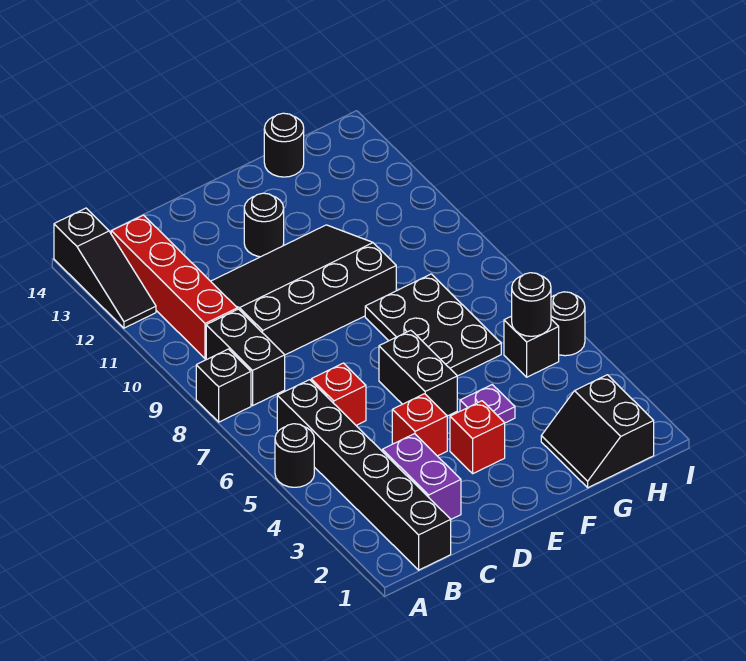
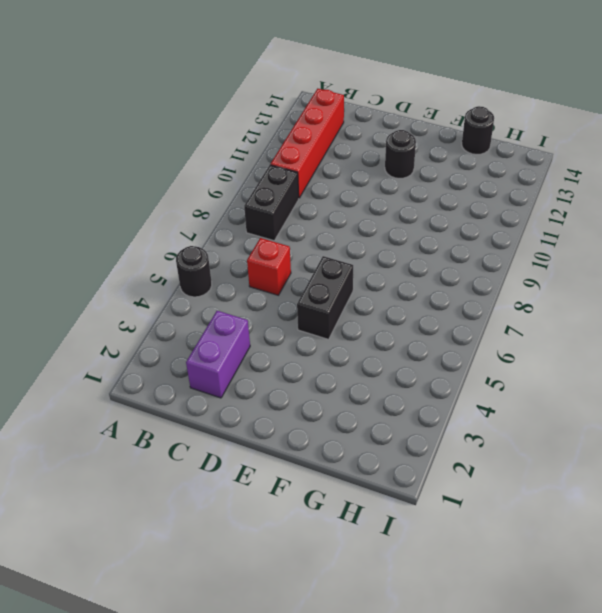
none -> black 1x1 brick [196,349,251,422]
none -> black 1x3 slope [54,208,156,328]
none -> black 1x6 brick [277,380,451,570]

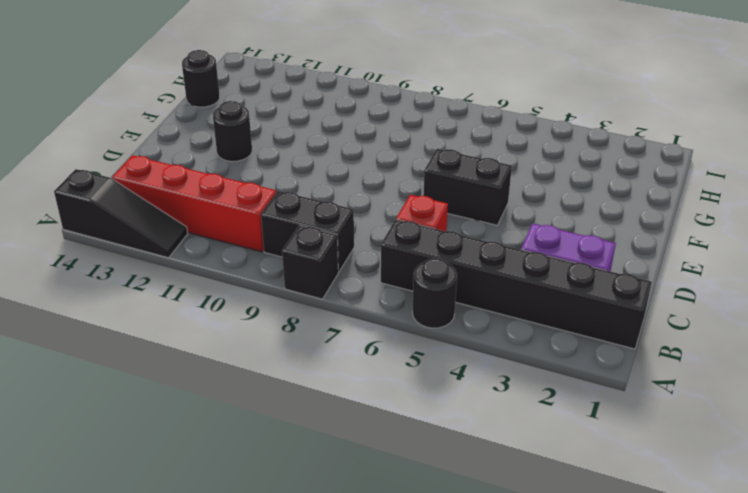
none -> black 3x4 slope [211,225,396,355]
none -> red 1x1 brick [392,394,447,456]
none -> red 1x1 brick [450,401,505,473]

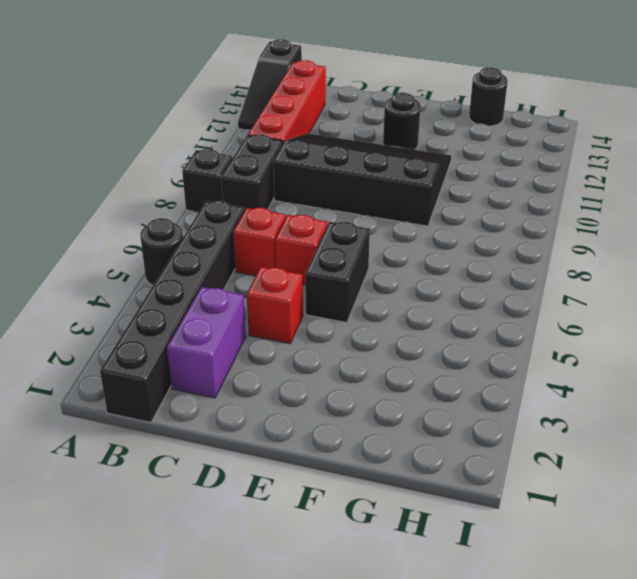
red 1x1 brick [275,215,327,285] -> red 1x1 brick moved to [450,401,505,473]
none -> purple 1x1 plate [460,385,515,423]
none -> black 2x3 plate [365,274,501,376]
none -> black 2x2 slope [541,375,654,488]

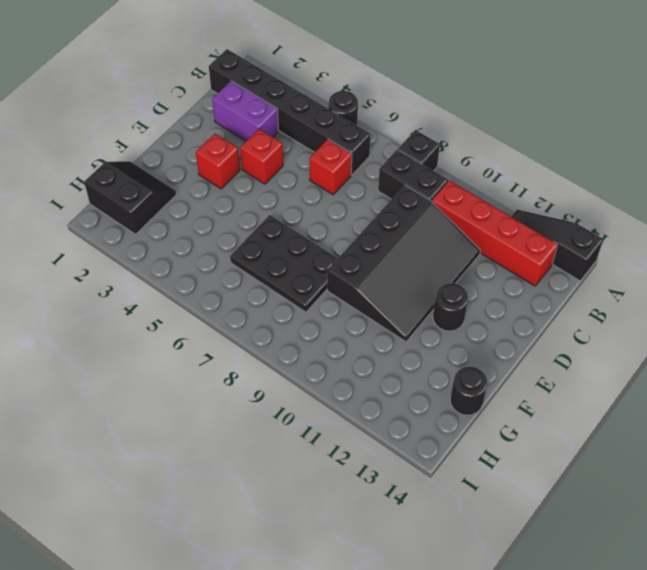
none -> black 1x2 brick [379,330,457,416]
none -> purple 1x1 plate [460,385,515,423]
none -> black 1x1 brick [504,316,559,377]

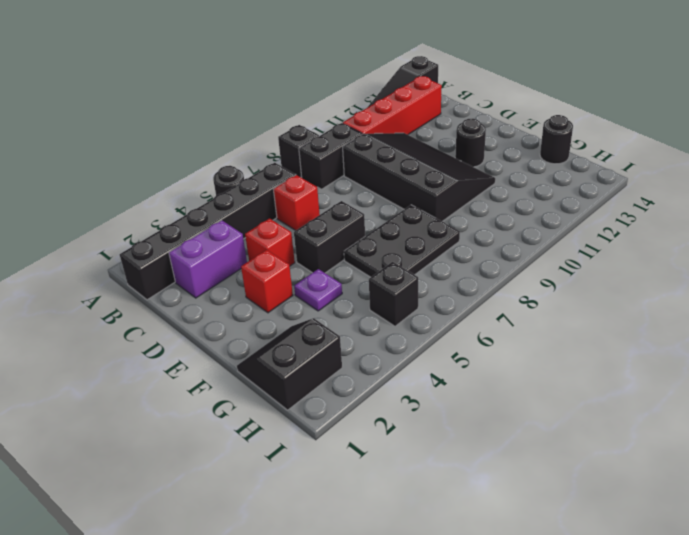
none -> black 1x1 round brick [551,292,585,356]
none -> black 1x1 round brick [512,273,551,336]

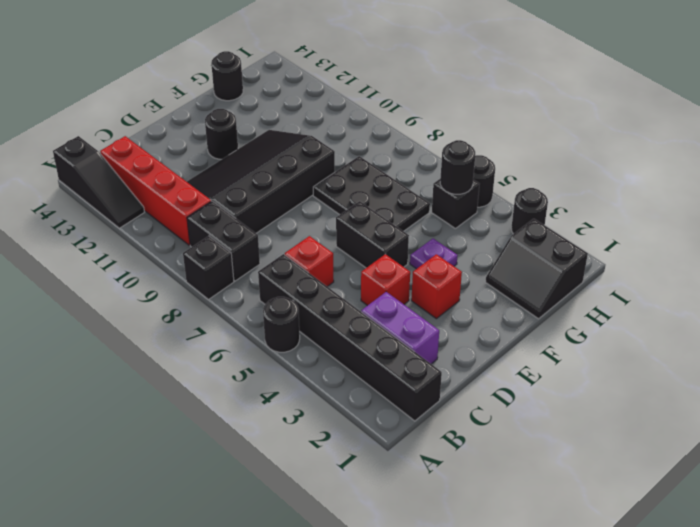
black 1x1 round brick [511,188,548,234] -> none

